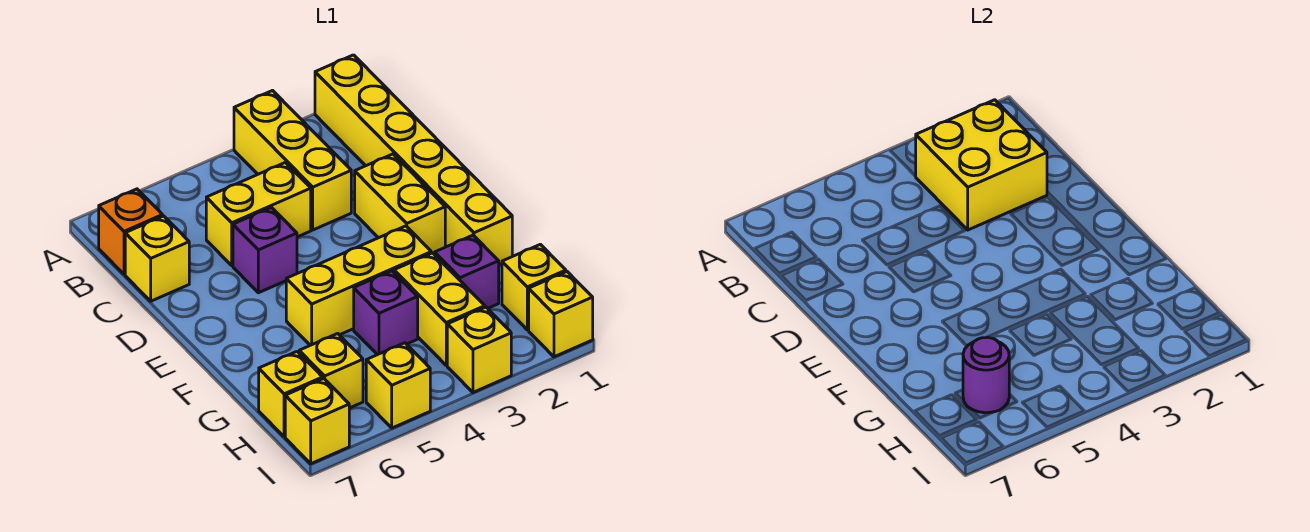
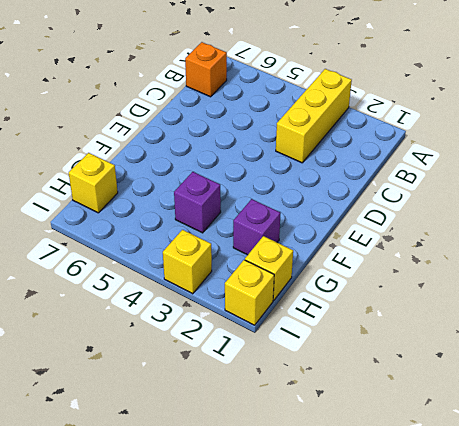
none -> yellow 1x6 brick [315,55,512,265]
none -> yellow 1x2 brick [206,163,311,266]
none -> yellow 1x1 brick [125,216,189,301]

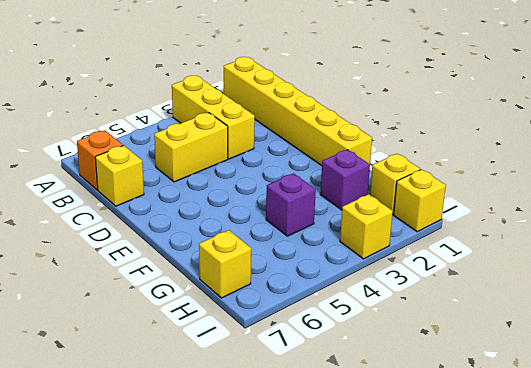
none -> yellow 1x2 brick [355,154,445,254]
none -> purple 1x1 brick [233,207,297,293]
none -> yellow 1x3 brick [286,226,431,345]

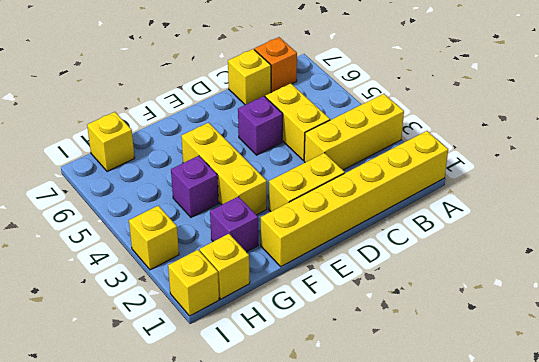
none -> yellow 1x2 brick [394,253,485,365]
none -> yellow 1x1 brick [299,334,363,408]
none -> yellow 1x1 brick [366,343,430,428]

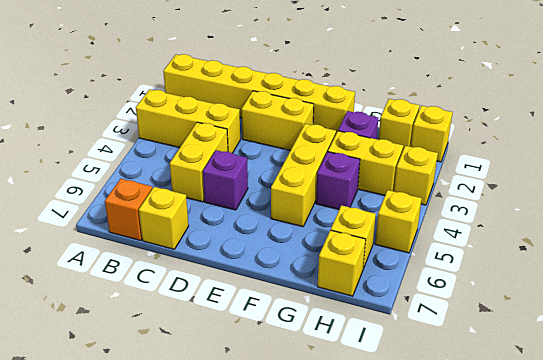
none -> yellow 1x1 brick [285,378,349,464]
none -> yellow 2x2 brick [916,100,1047,230]
none -> purple 1x1 round brick [963,337,1009,413]

